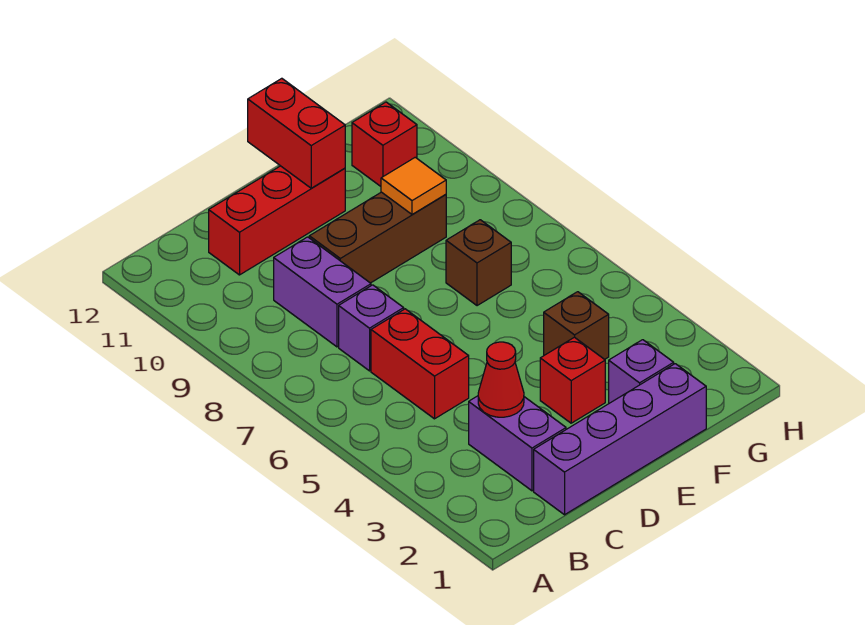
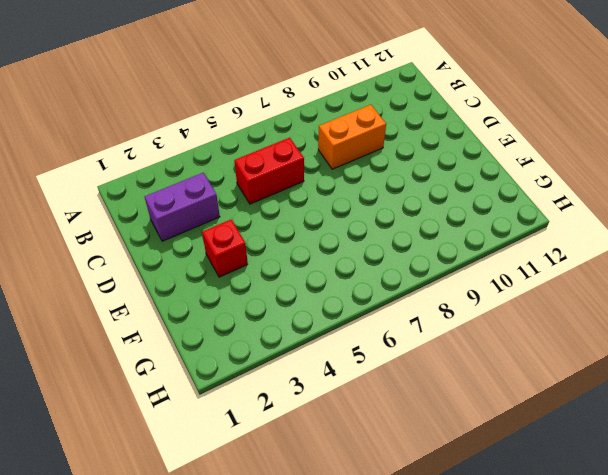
orange 1x2 brick [318,105,386,169] -> purple 1x2 brick [274,237,371,347]
none -> purple 1x4 brick [534,364,706,515]
none -> purple 1x1 brick [339,285,404,371]
none -> red 1x3 brick [209,166,345,275]

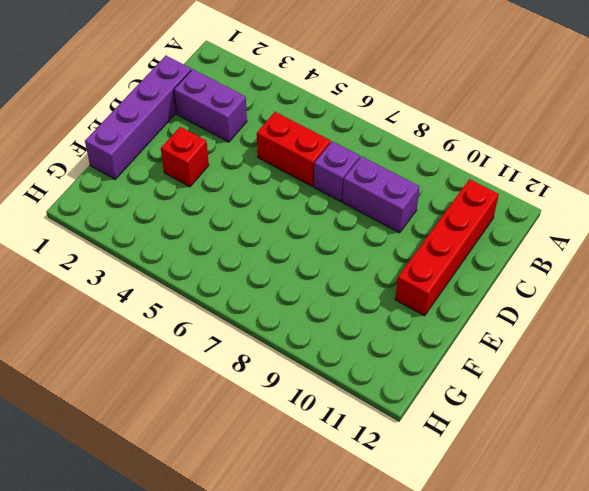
red 1x4 brick [395,179,499,316] -> red 1x3 brick [209,166,345,275]
none -> brown 1x3 brick [309,192,446,283]
none -> purple 1x1 brick [609,340,674,403]
none -> brown 1x1 brick [544,292,609,359]

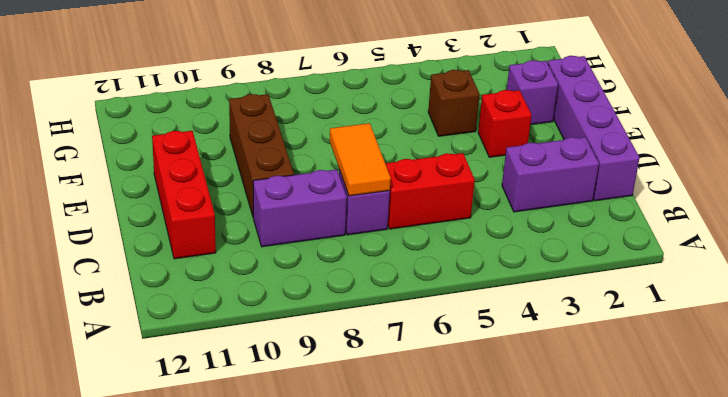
orange 1x2 tile [330,123,391,196] -> none
none -> brown 1x1 brick [446,220,511,306]
none -> red 1x1 brick [352,102,417,186]
none -> red 1x1 cone [478,342,524,417]

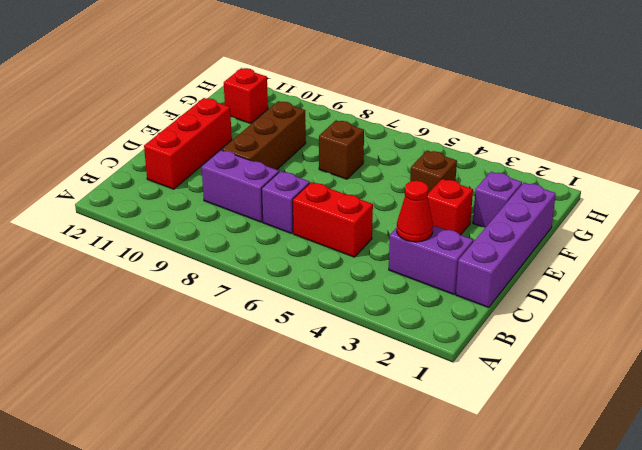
none -> red 1x2 brick [248,78,345,188]
none -> orange 1x1 tile [381,157,446,214]

